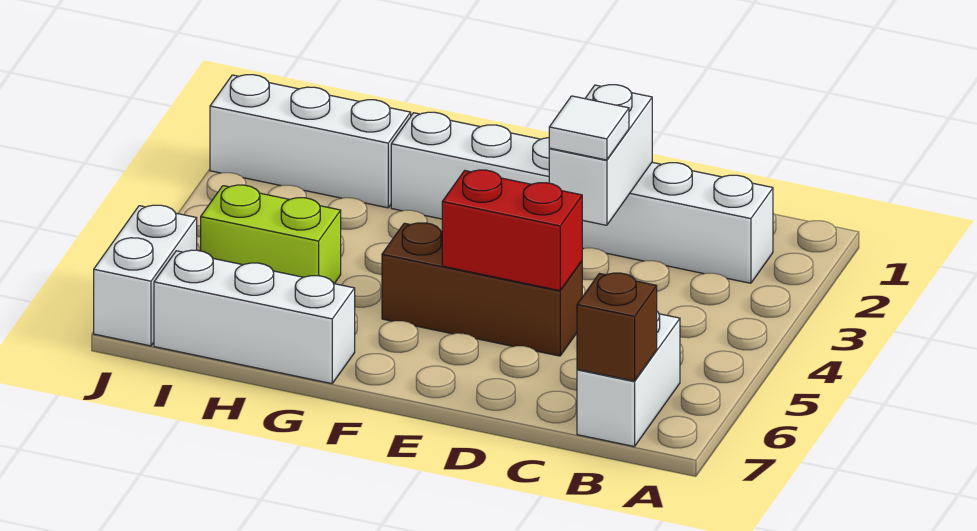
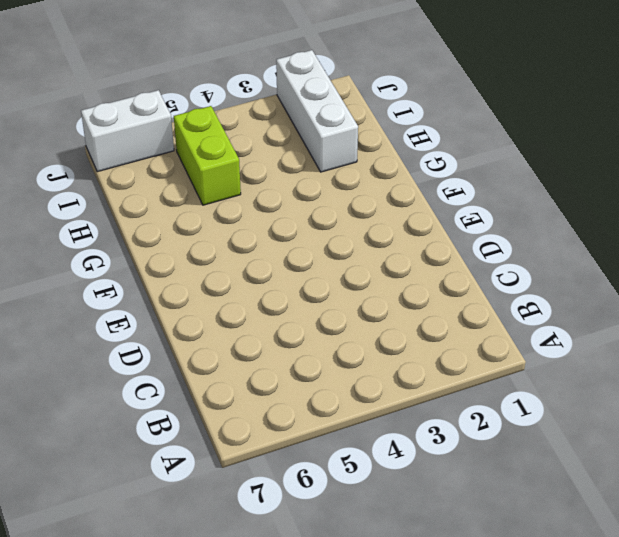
none -> white 1x6 brick [391,112,773,283]
none -> white 1x2 brick [577,312,680,447]

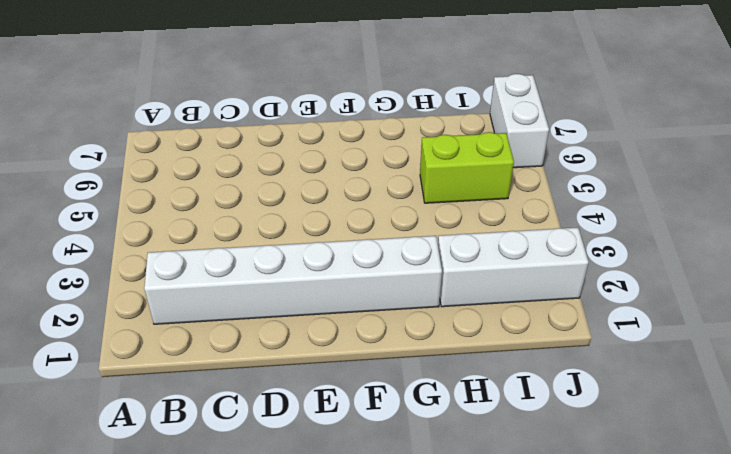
none -> white 1x2 brick [577,312,680,447]
none -> brown 1x3 brick [382,223,582,356]

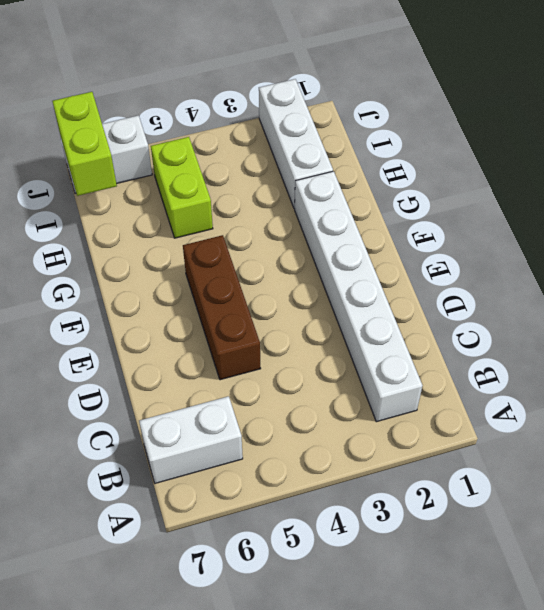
lime 1x2 brick [52,92,117,196] -> none
none -> white 1x3 brick [154,250,355,384]
none -> brown 1x1 brick [577,273,657,381]

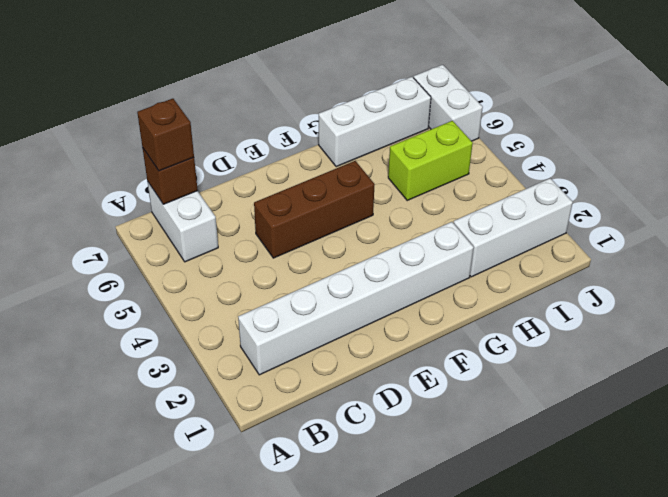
brown 1x1 brick [137,99,194,171] -> none
none -> white 1x2 brick [549,85,652,225]
none -> red 1x2 brick [442,170,583,291]

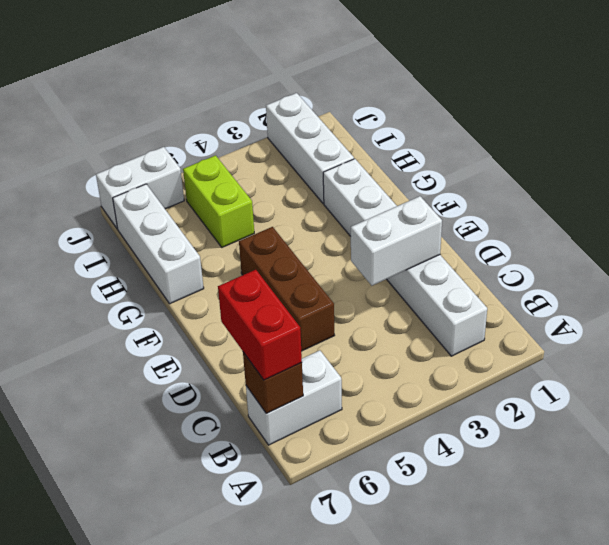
red 1x2 brick [218,270,302,380] -> red 1x2 brick moved to [442,170,583,291]
none -> white 1x1 tile [549,96,629,160]

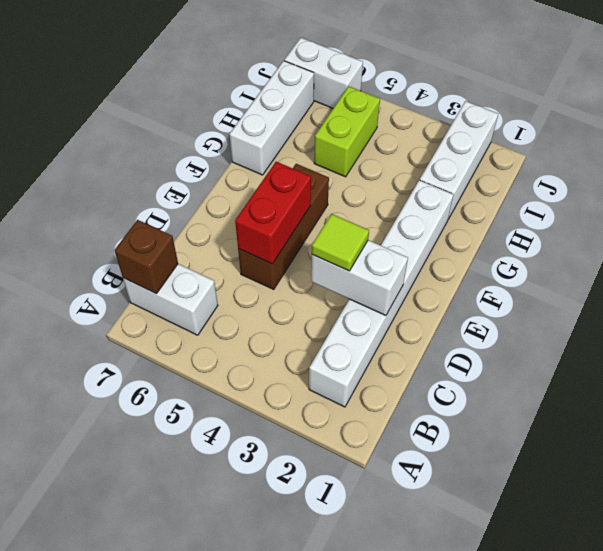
lime 1x1 tile [312,214,369,271] -> white 1x1 tile [549,96,629,160]

